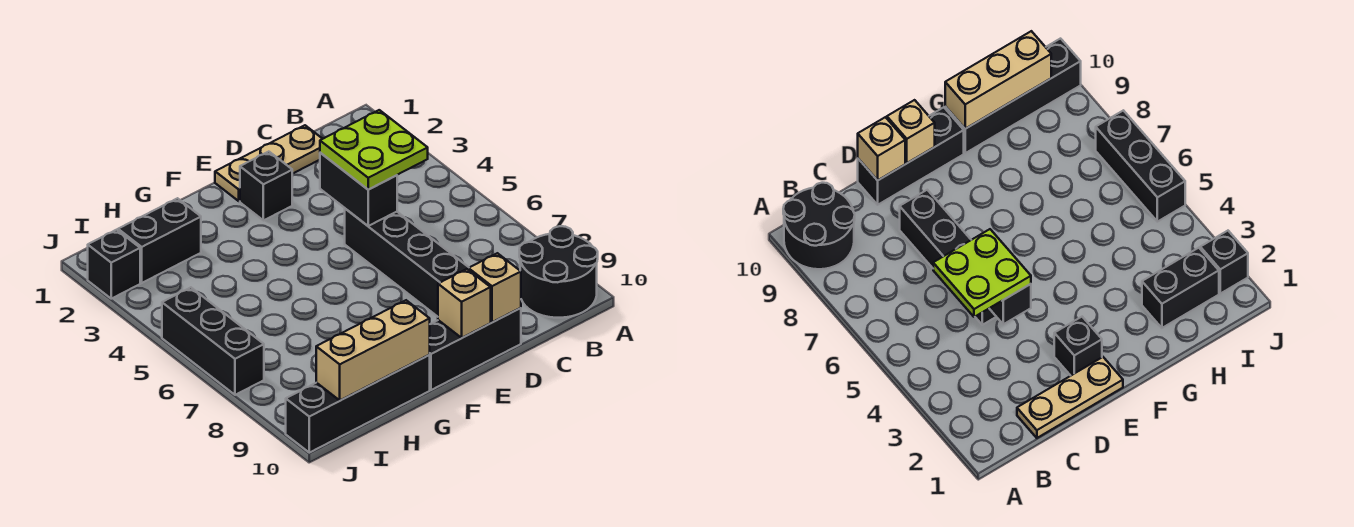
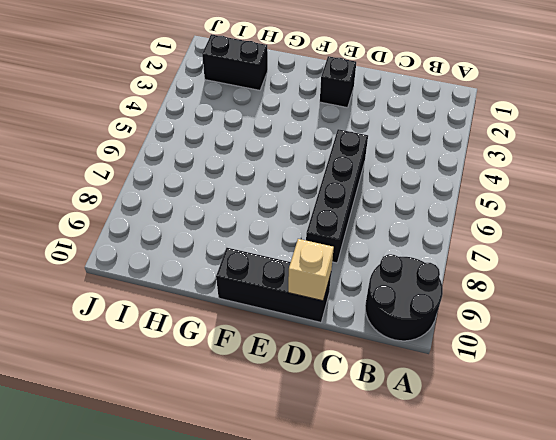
none -> tan 1x3 plate [215,125,322,201]
none -> black 1x4 brick [286,355,430,453]
none -> black 1x1 brick [88,230,140,299]

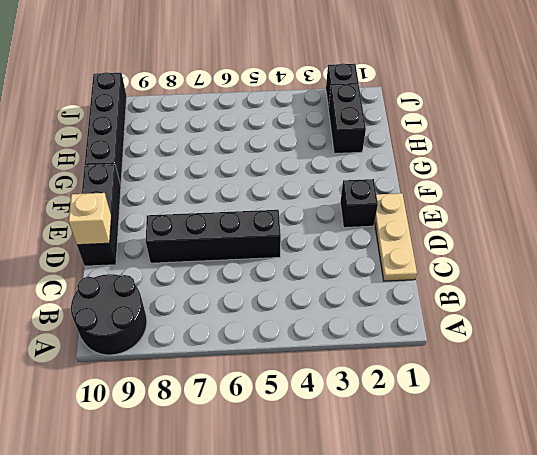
none -> black 1x3 brick [162,287,264,395]
none -> black 1x2 brick [320,153,397,226]
none -> tan 1x1 brick [438,269,491,338]

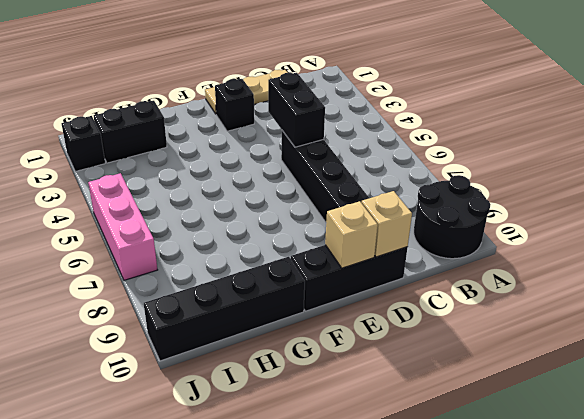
pink 1x3 brick [88,173,157,280] -> black 1x3 brick [162,287,264,395]
none -> tan 1x3 brick [316,300,430,400]
none -> lime 2x2 plate [320,110,428,190]

